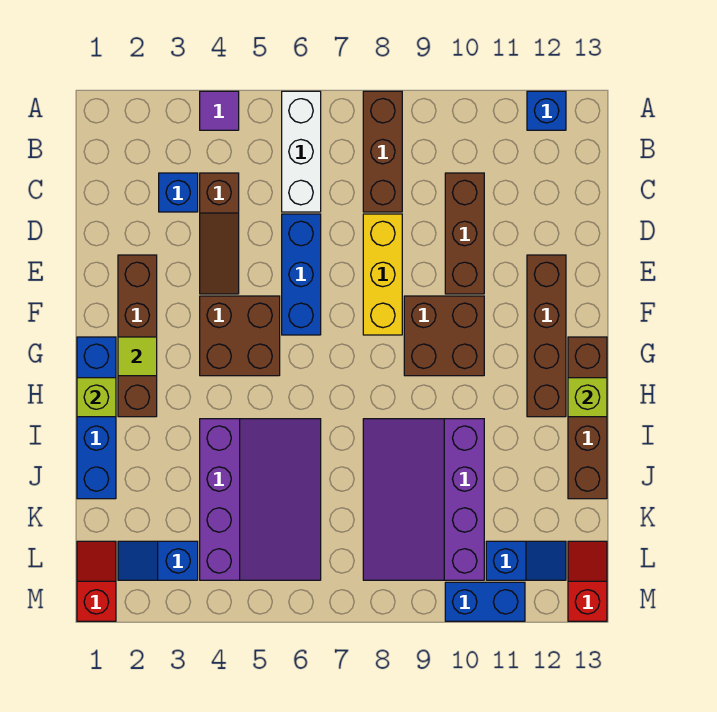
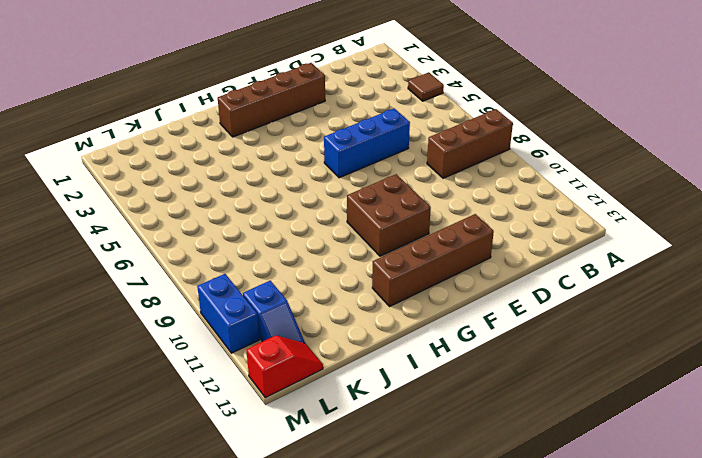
brown 1x1 tile [408,72,444,101] -> purple 1x1 tile [200,91,239,130]
none -> white 1x3 brick [282,91,321,212]
none -> blue 1x1 brick [527,91,566,130]
none -> blue 1x1 brick [159,173,198,212]

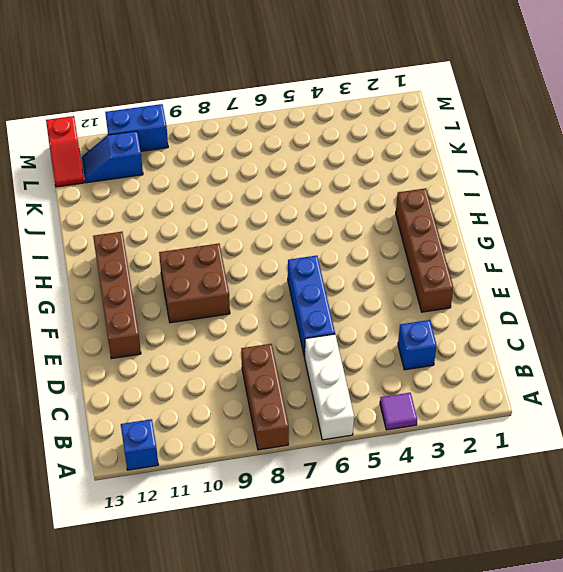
none -> brown 1x3 slope [200,173,239,294]
none -> brown 1x3 brick [445,173,484,294]
none -> yellow 1x3 brick [363,214,402,335]

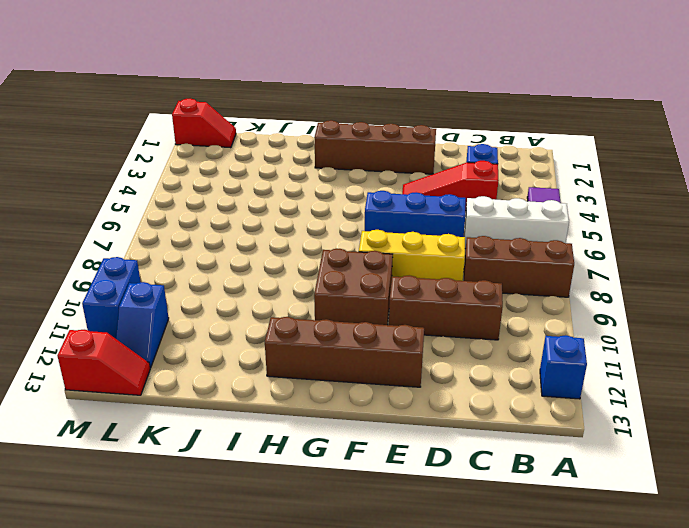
red 1x3 slope [402,161,499,211] -> brown 1x3 slope [200,173,239,294]
none -> brown 2x2 brick [200,296,280,376]
none -> blue 1x4 brick [77,337,116,499]
none -> brown 1x4 brick [568,337,607,499]

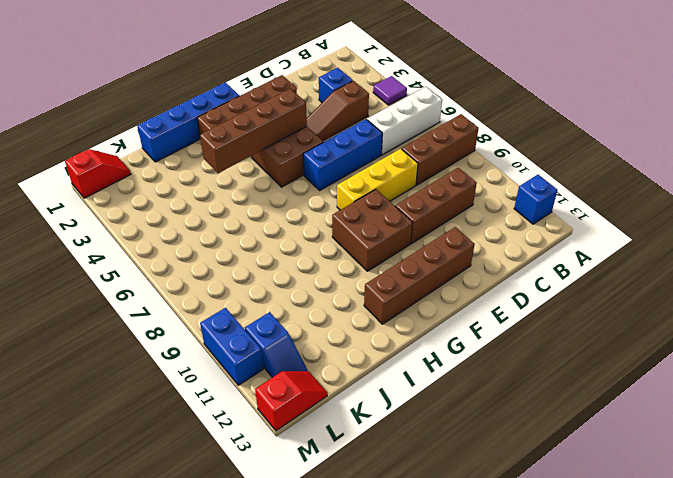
brown 1x4 brick [200,89,307,173] -> brown 1x4 brick moved to [568,337,607,499]
none -> purple 3x4 slope [200,419,321,580]
none -> purple 3x4 slope [363,419,484,580]
none -> blue 1x2 slope [118,541,198,580]

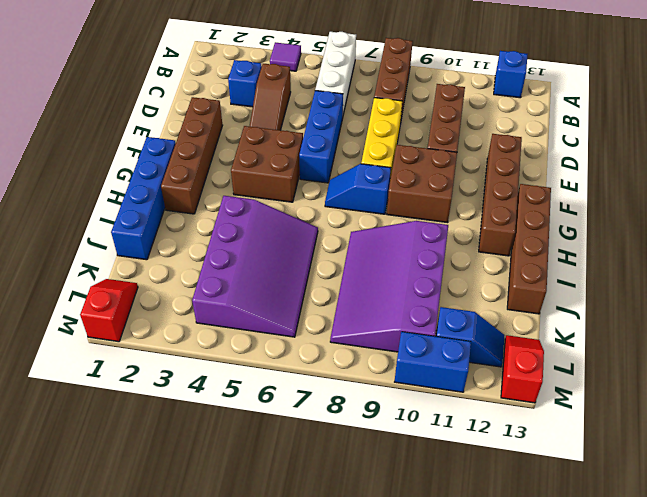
blue 1x2 slope [325,164,391,214] -> blue 1x2 slope moved to [118,541,198,580]
none -> lime 1x1 tile [118,337,157,376]
none -> lime 1x1 brick [77,378,116,417]
none -> lime 1x1 brick [568,378,607,417]

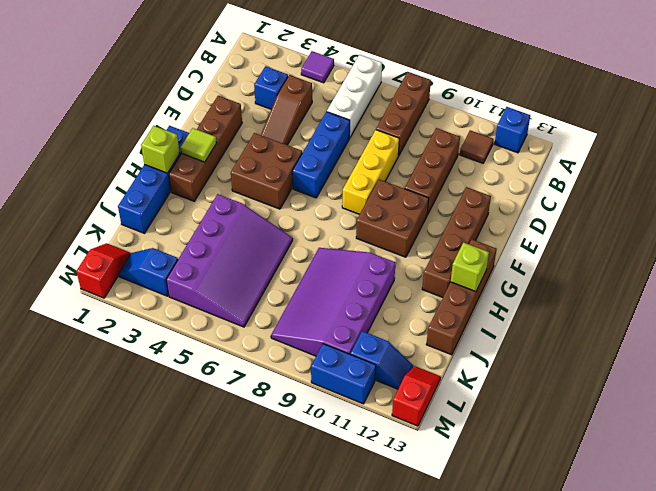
brown 1x1 tile [460,130,493,163] -> none

